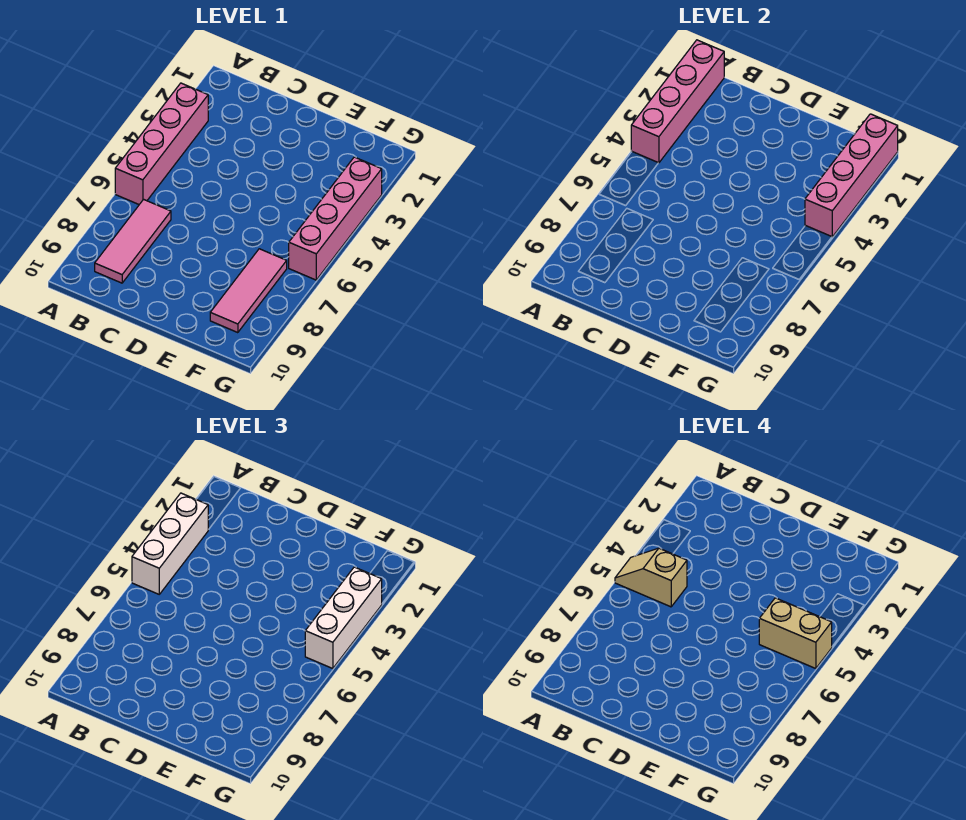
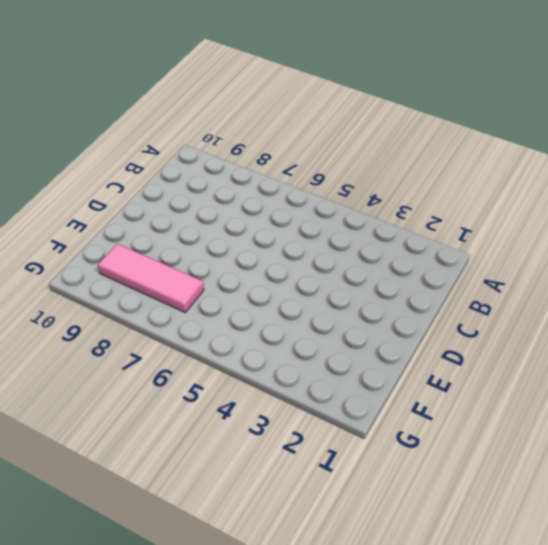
none -> pink 1x4 brick [115,83,208,204]
none -> pink 1x3 tile [95,199,171,283]

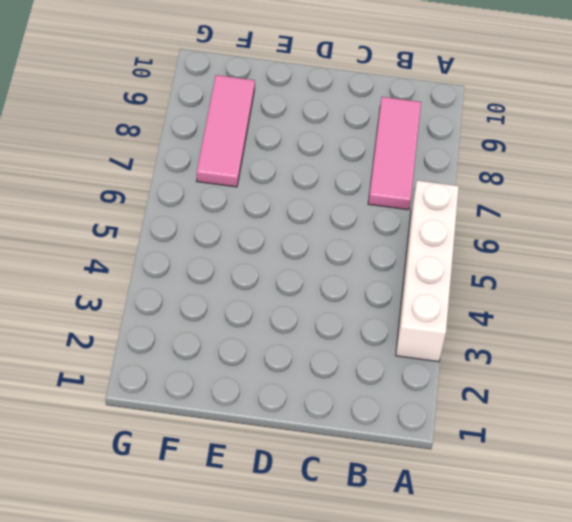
white 1x4 brick [396,180,459,362] -> pink 1x4 brick [115,83,208,204]
none -> pink 1x4 brick [289,157,382,280]
none -> pink 1x4 brick [631,40,724,163]

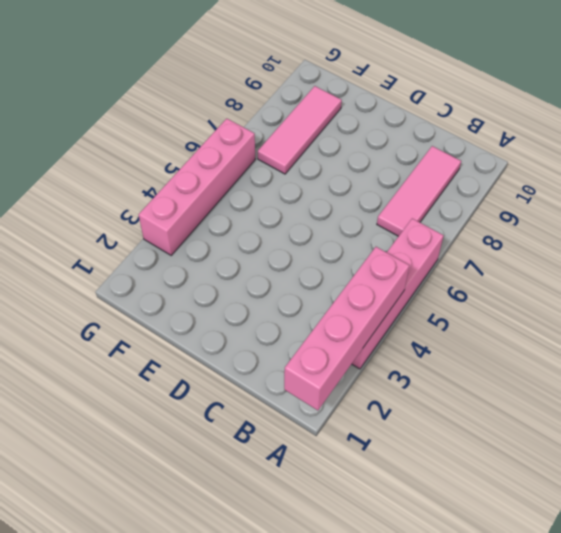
none -> pink 1x4 brick [805,114,898,237]
none -> white 1x3 brick [132,493,208,594]

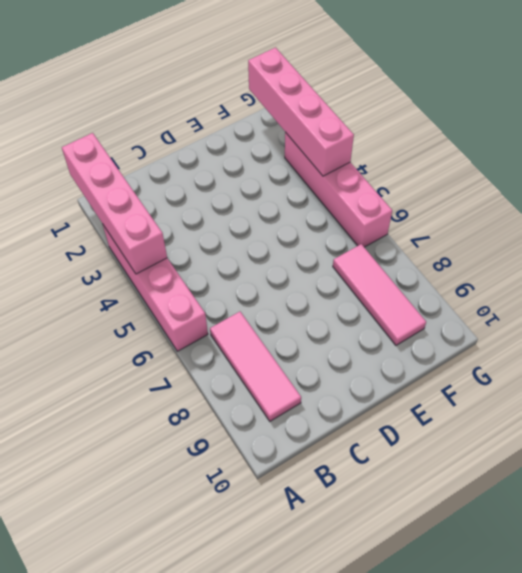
none -> white 1x3 brick [132,493,208,594]
none -> white 1x3 brick [305,567,382,669]

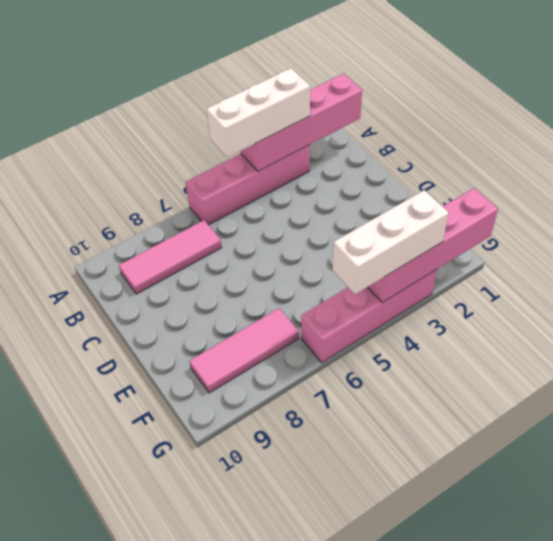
none -> tan 1x2 slope [615,548,687,607]
none -> tan 1x2 brick [759,598,832,669]

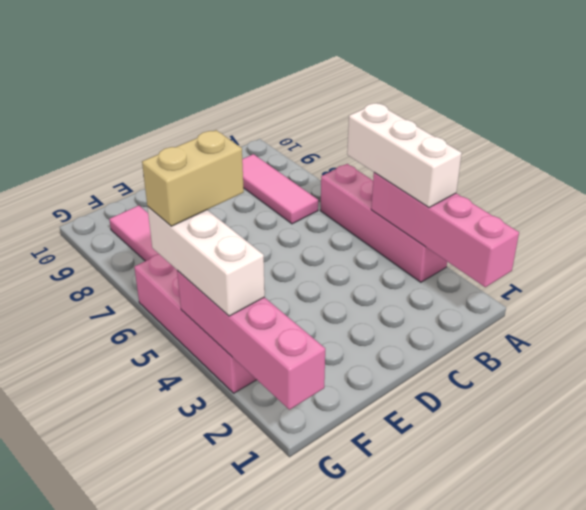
none -> tan 1x2 slope [615,548,687,607]

